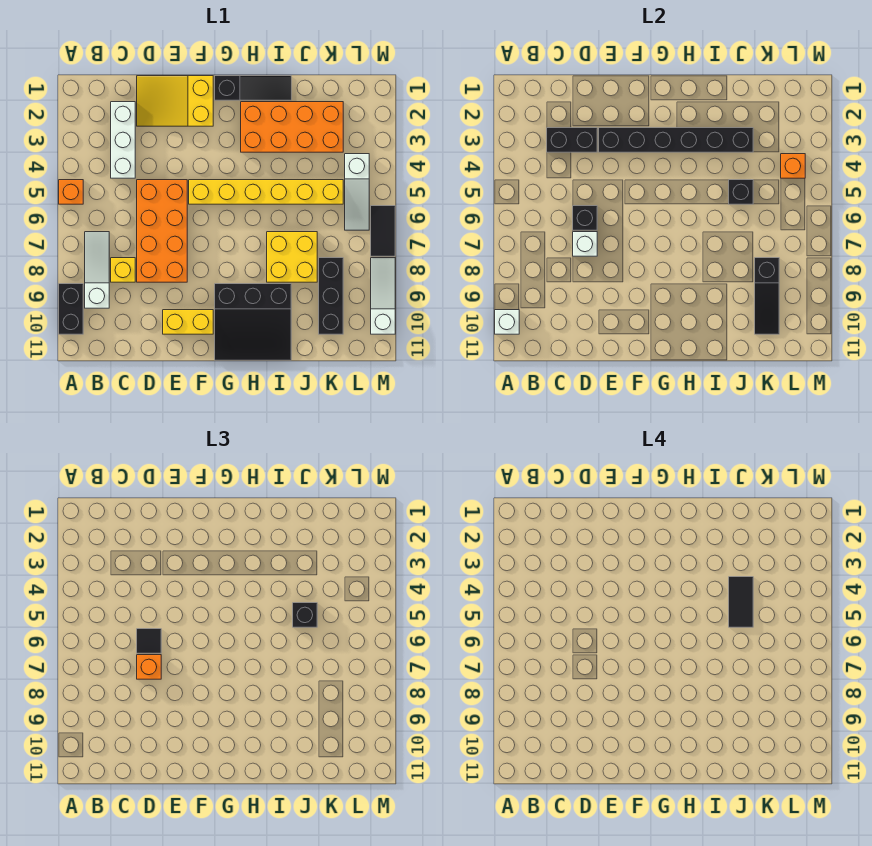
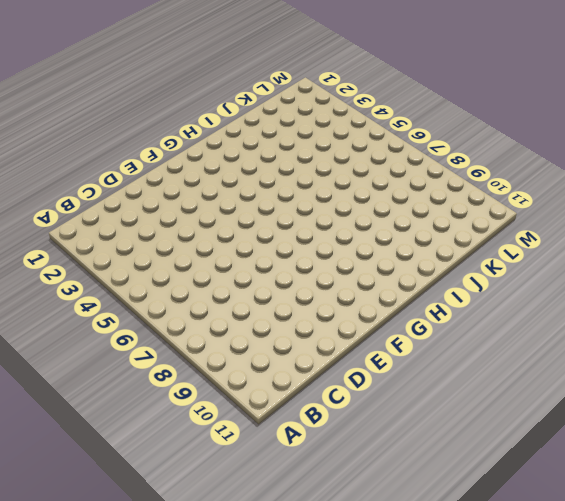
none -> orange 1x1 brick [59,180,83,204]
none -> black 1x2 brick [59,284,83,334]
none -> white 1x3 slope [85,232,109,308]

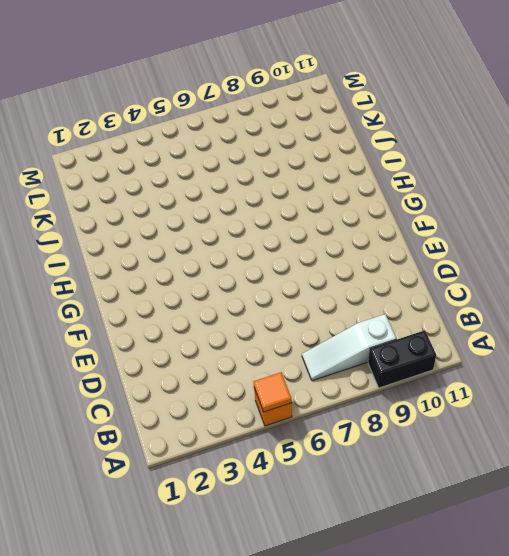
orange 1x1 tile [254,372,292,412] -> none
none -> white 1x3 brick [111,102,135,178]
none -> yellow 1x1 brick [111,258,135,282]
none -> yellow 2x3 slope [137,76,213,126]

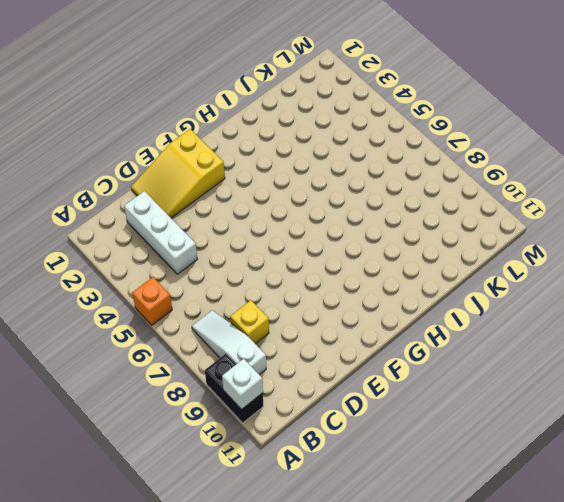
none -> orange 2x4 brick [137,180,187,282]
none -> yellow 1x2 brick [163,310,213,334]
none -> yellow 1x6 brick [189,180,343,204]

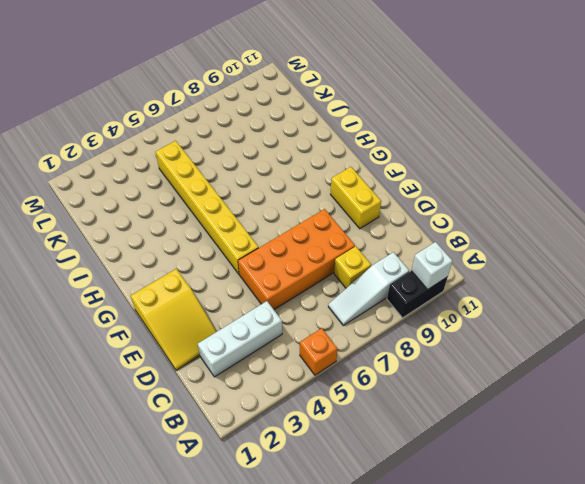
none -> black 1x3 slope [215,76,291,100]
none -> black 3x3 slope [215,284,291,360]
none -> orange 2x4 brick [241,102,343,152]

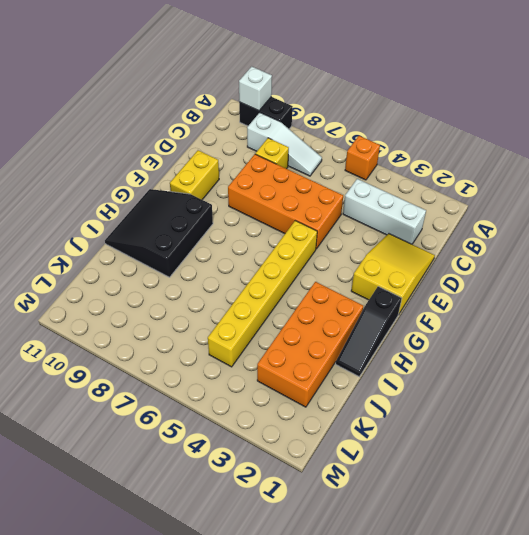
none -> yellow 2x2 brick [267,232,317,282]
none -> black 1x3 brick [319,258,343,334]
none -> white 1x3 slope [345,154,369,230]

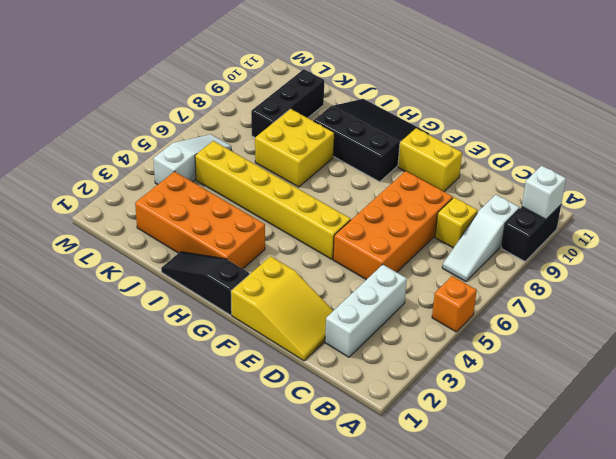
none -> black 1x2 tile [371,206,395,256]
none -> white 1x3 slope [371,258,395,334]
none -> black 1x2 brick [547,128,597,152]

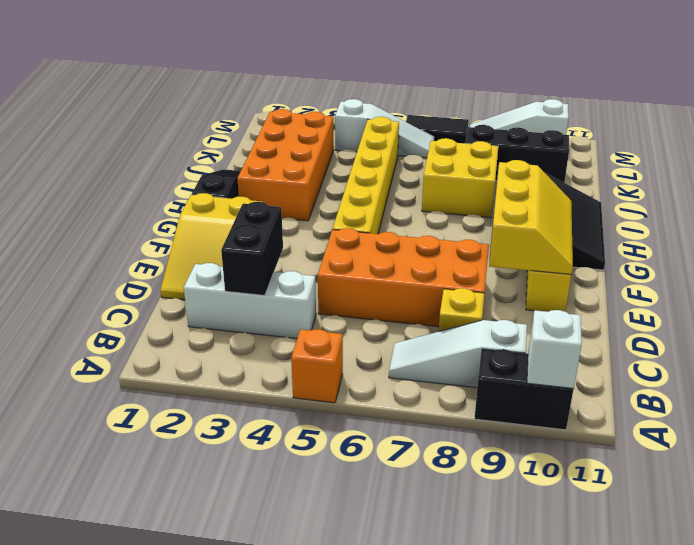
yellow 2x3 slope [489,160,573,275] -> none
none -> black 1x1 brick [573,206,597,230]
none -> white 1x1 brick [573,232,597,256]
none -> black 1x6 brick [599,128,753,152]

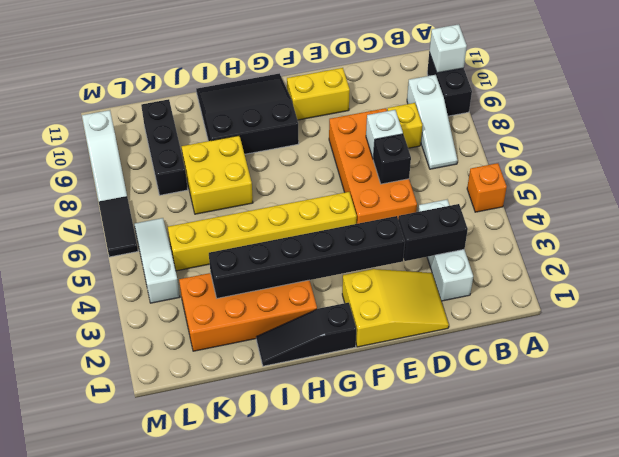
none -> black 1x1 brick [729,180,753,204]
none -> black 1x3 slope [755,258,779,334]
none -> orange 1x1 brick [781,154,805,178]

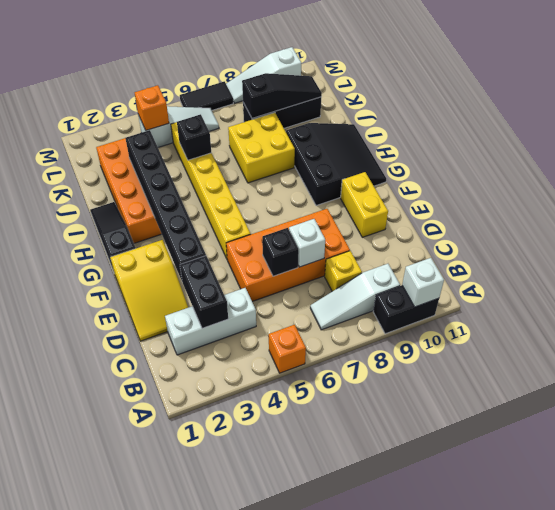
none -> black 1x1 tile [137,629,161,653]
none -> orange 1x1 brick [137,655,161,679]
none -> black 1x1 brick [293,603,317,627]

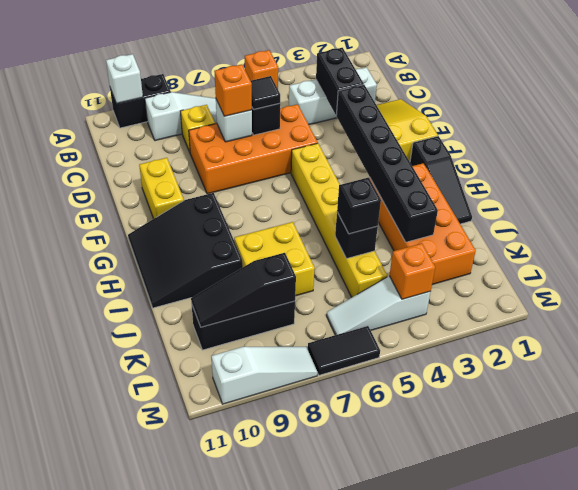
none -> black 1x2 tile [729,577,753,627]

